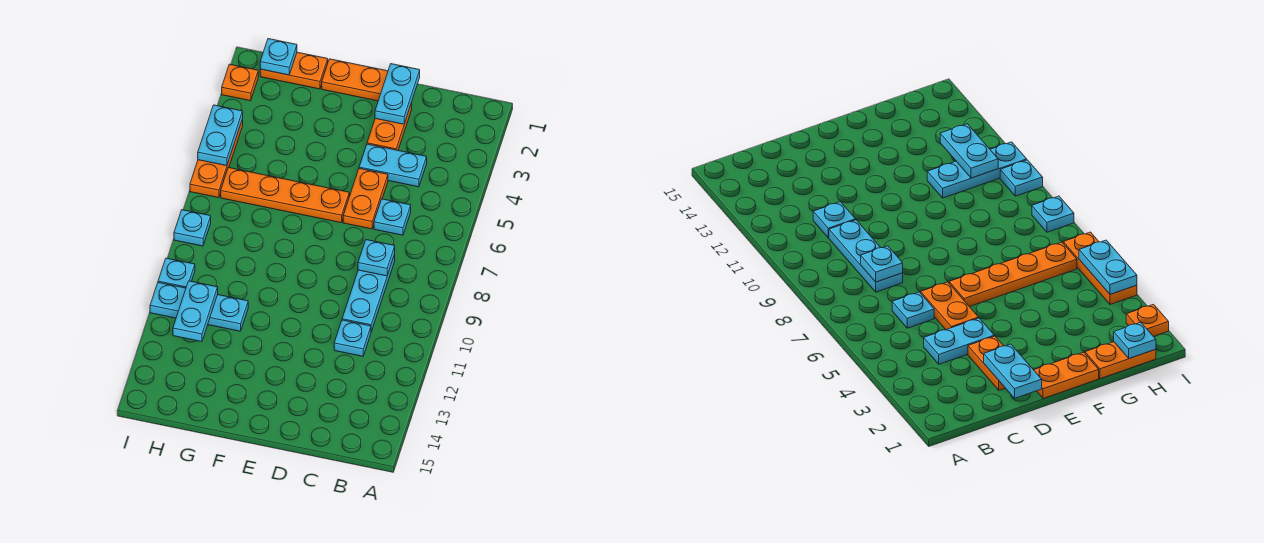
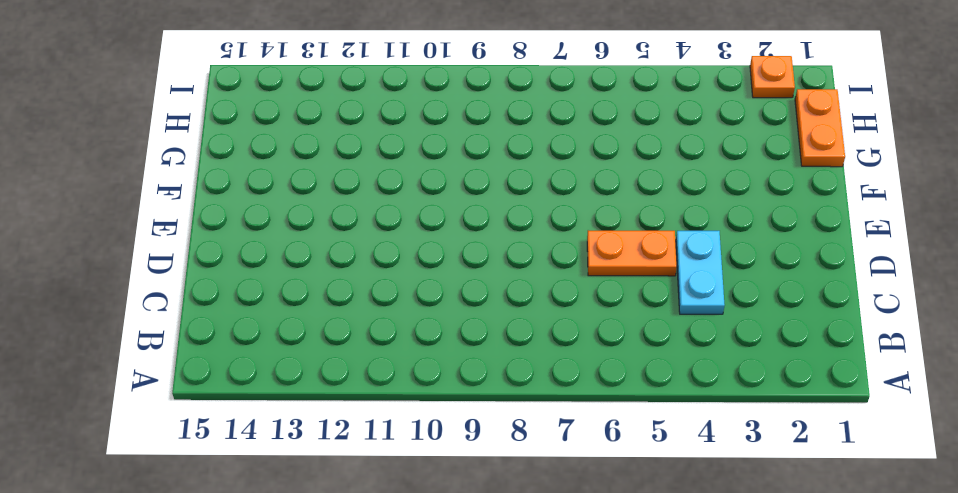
none -> cyan 1x1 plate [374,199,411,235]
none -> cyan 1x3 plate [342,255,395,332]
none -> cyan 1x1 plate [334,320,371,356]

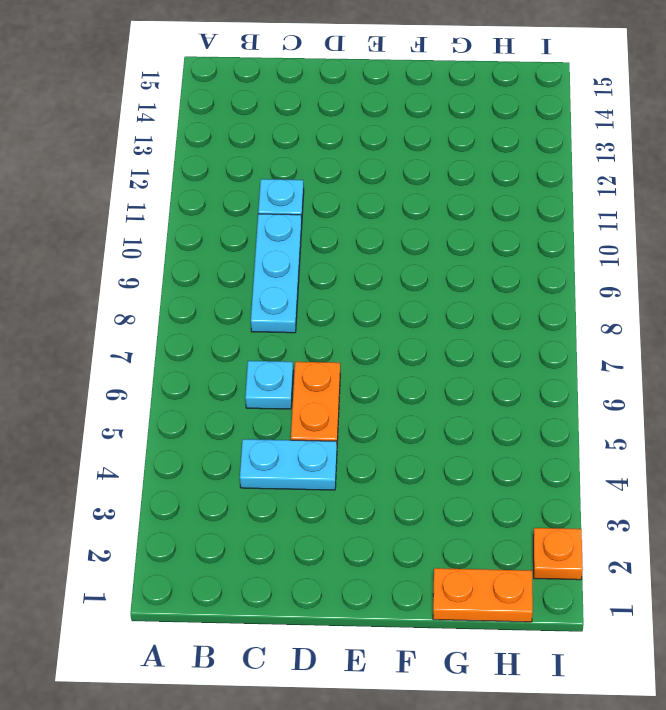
none -> orange 1x2 plate [367,103,412,150]
none -> orange 1x2 plate [322,59,388,101]
none -> orange 1x4 plate [221,168,349,223]

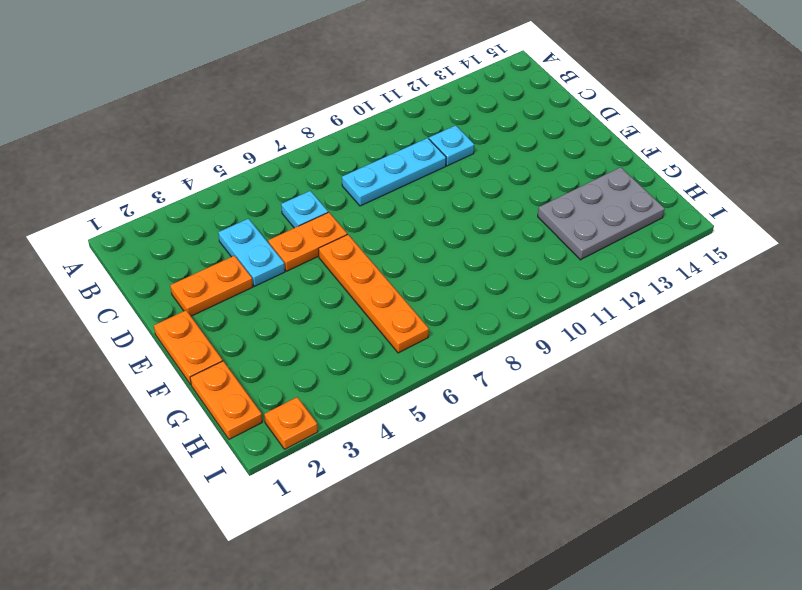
grey 2x3 plate [538,167,665,260] -> none
none -> cyan 1x3 plate [150,283,248,331]
none -> orange 1x3 plate [190,119,243,198]
none -> cyan 1x1 plate [174,210,211,246]

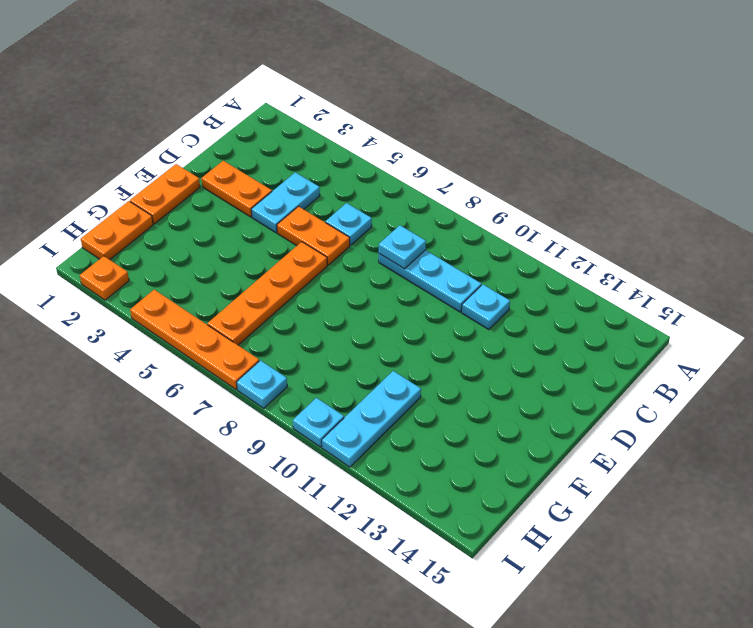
orange 1x4 plate [130,290,259,389] -> orange 1x3 plate [190,119,243,198]
none -> cyan 1x2 plate [375,64,420,124]
none -> cyan 1x1 plate [260,39,297,75]
none -> cyan 1x2 plate [173,281,218,342]

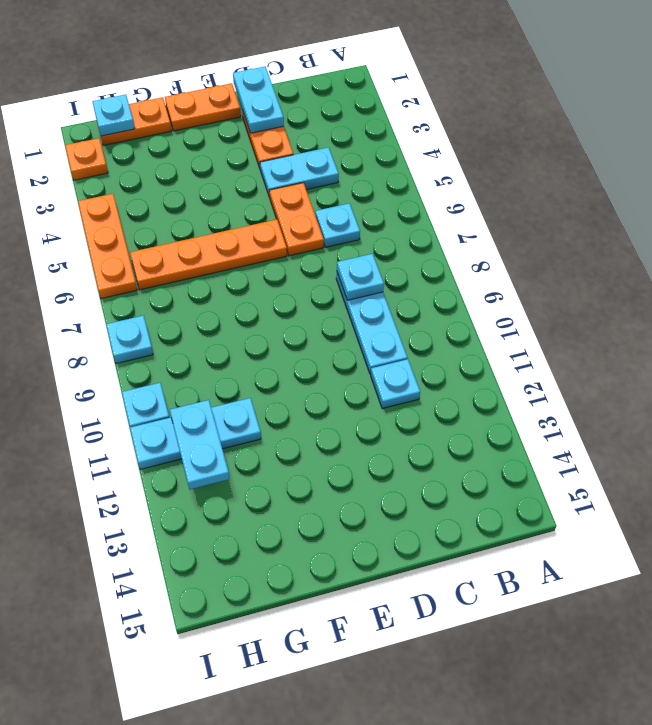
none -> cyan 1x2 plate [198,105,243,166]

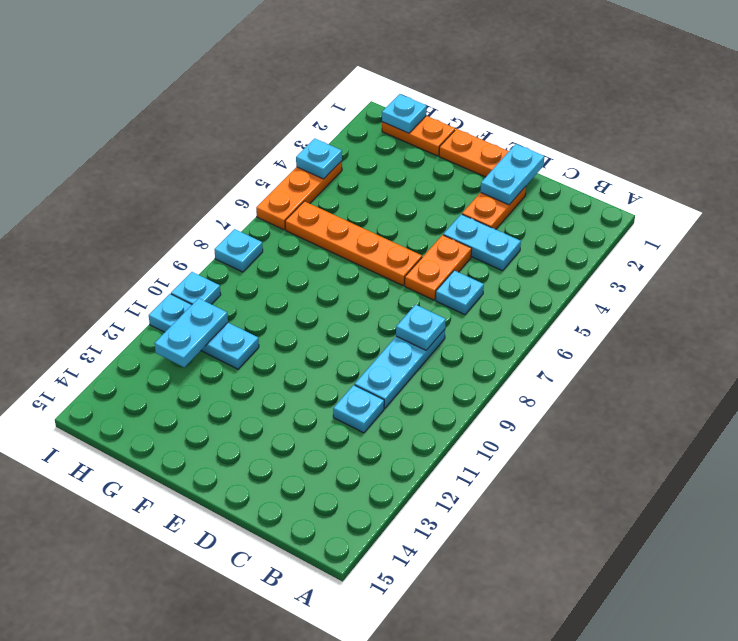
cyan 1x1 plate [296,138,342,179] -> cyan 1x2 plate [198,105,243,166]
none -> orange 1x1 plate [222,64,258,101]

